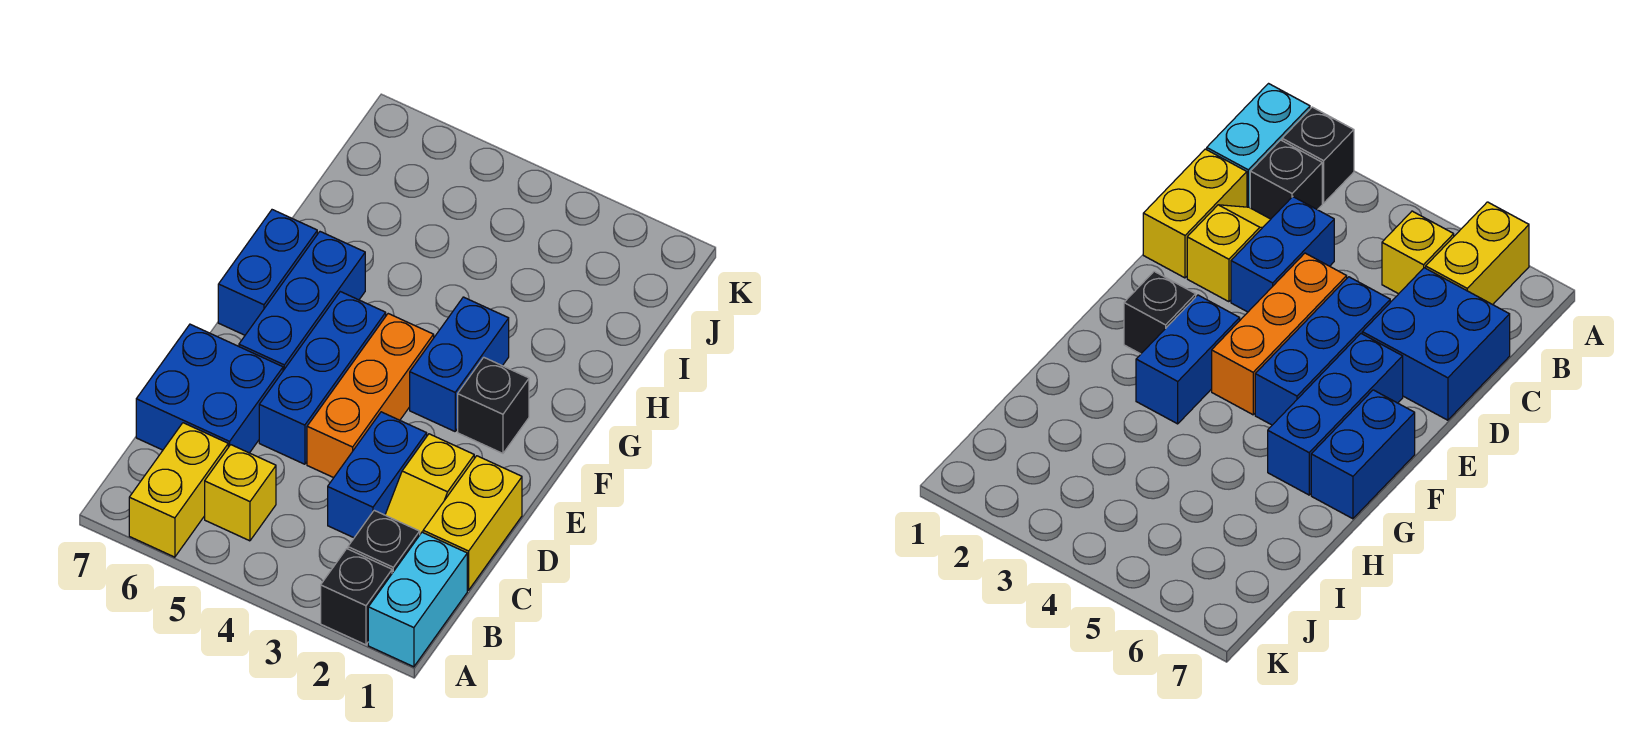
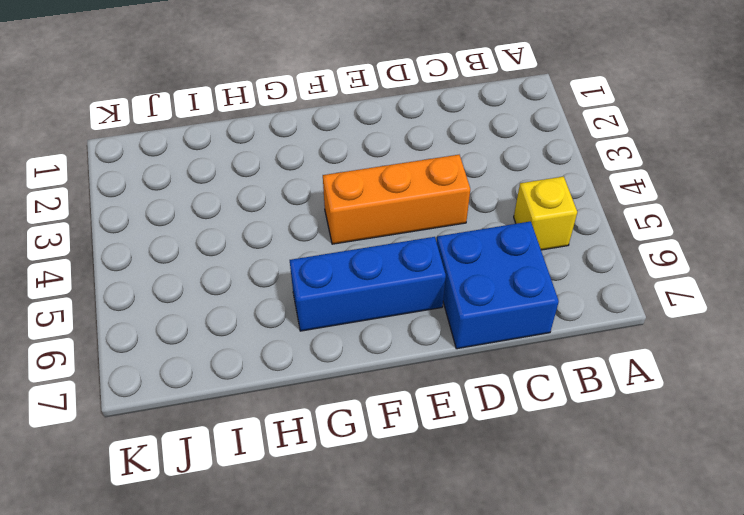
none -> cyan 1x2 brick [368,532,467,667]
none -> black 1x1 brick [321,549,392,645]
none -> yellow 1x2 brick [129,423,228,557]

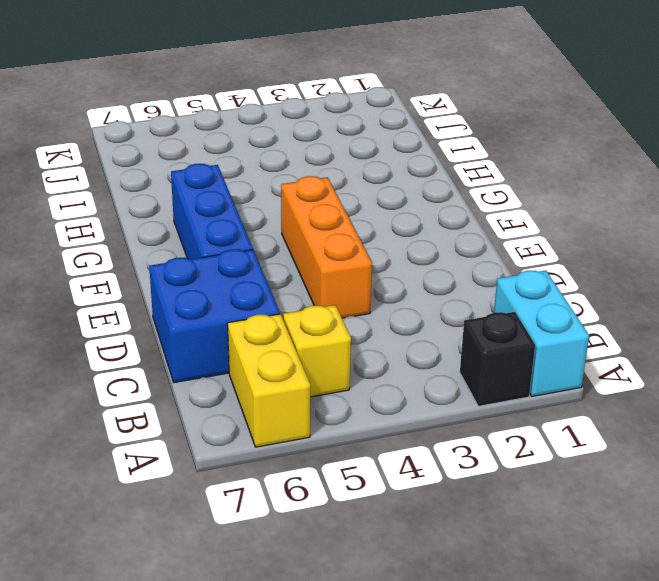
none -> black 1x1 brick [348,510,420,573]
none -> yellow 1x2 brick [423,456,522,590]
none -> yellow 1x2 slope [385,434,474,534]

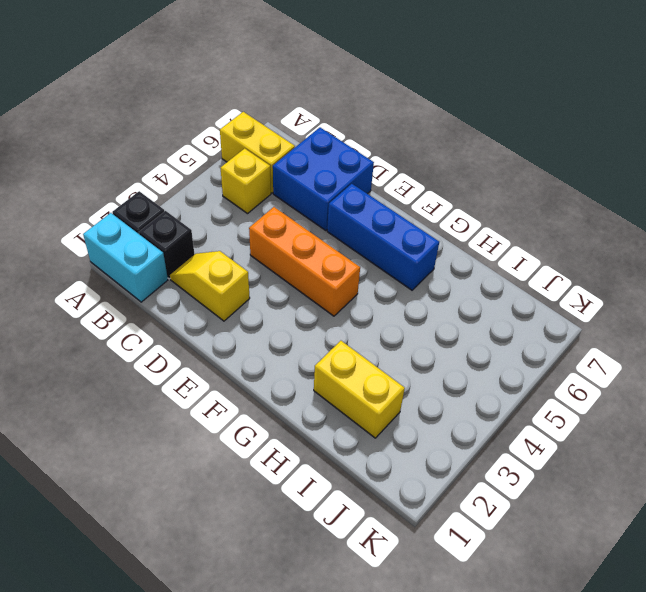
yellow 1x2 brick [314,341,405,438] -> yellow 1x2 brick moved to [423,456,522,590]
none -> blue 1x2 brick [328,412,427,538]
none -> blue 1x3 brick [259,292,386,464]
none -> black 1x1 brick [458,357,529,453]

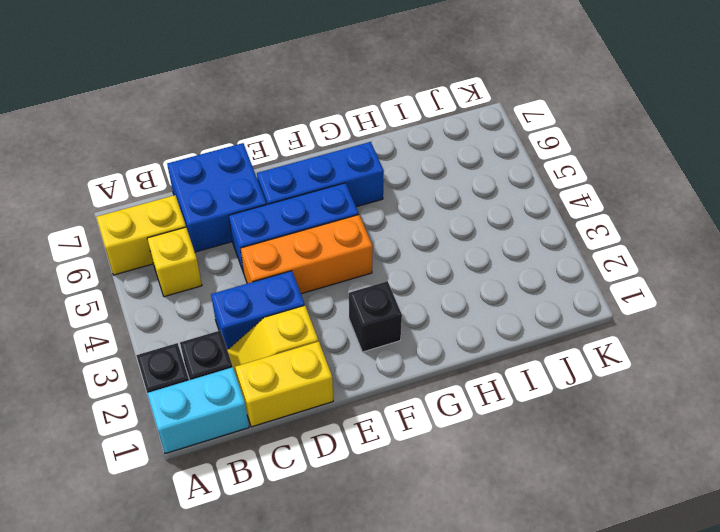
none -> blue 1x2 brick [410,297,509,431]
none -> blue 1x2 brick [218,210,317,335]

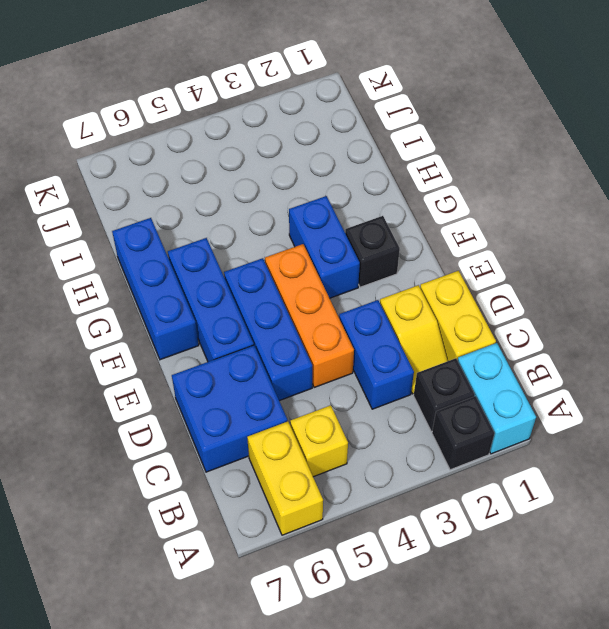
blue 1x3 brick [112,218,199,360] -> blue 1x2 brick [218,210,317,335]

